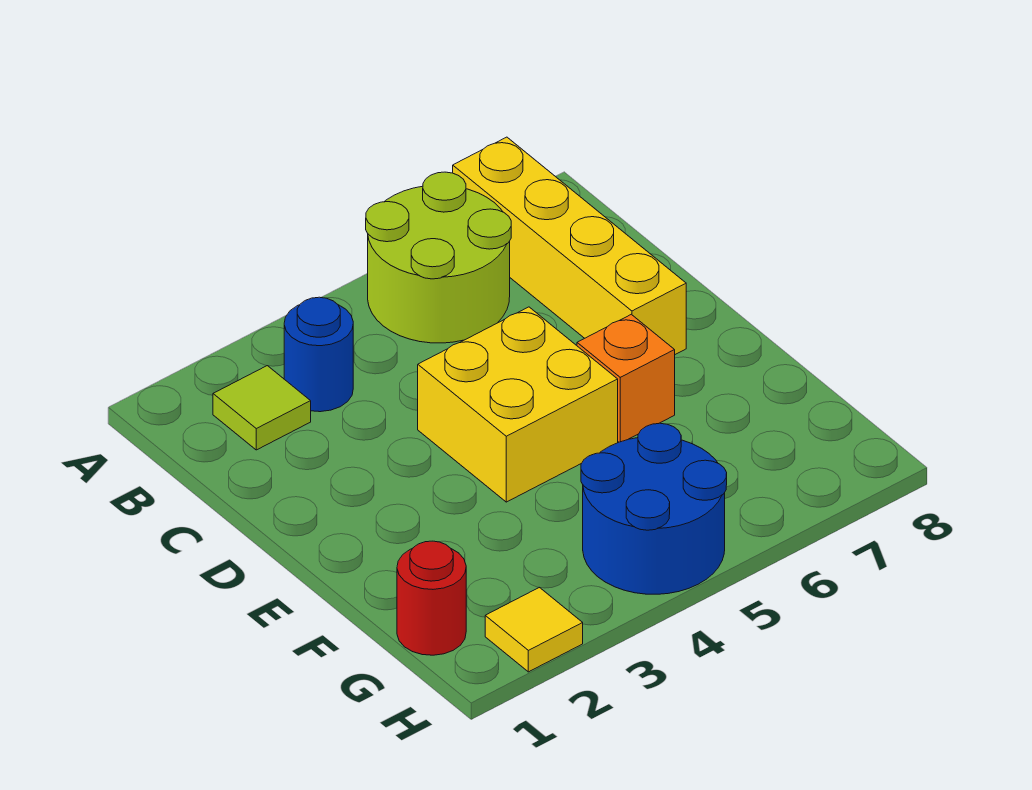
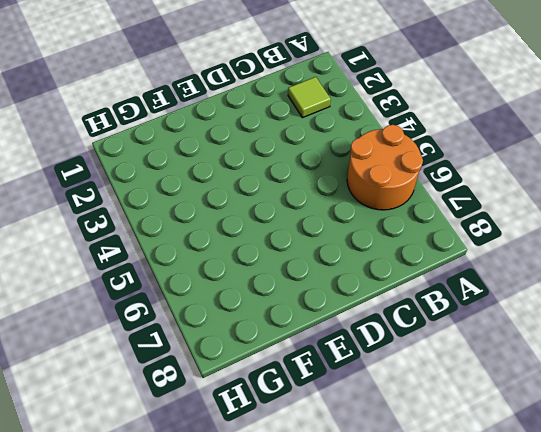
orange 2x2 round brick [347,125,423,210] -> lime 2x2 round brick [366,172,511,343]
none -> yellow 1x4 brick [453,137,686,354]
none -> blue 1x1 round brick [284,297,353,412]

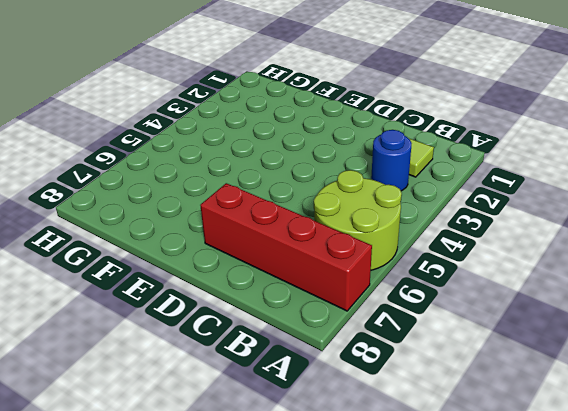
red 1x4 brick [200,183,372,311] -> yellow 1x4 brick [453,137,686,354]
none -> yellow 2x2 brick [418,307,618,502]
none -> orange 1x1 brick [577,314,675,442]

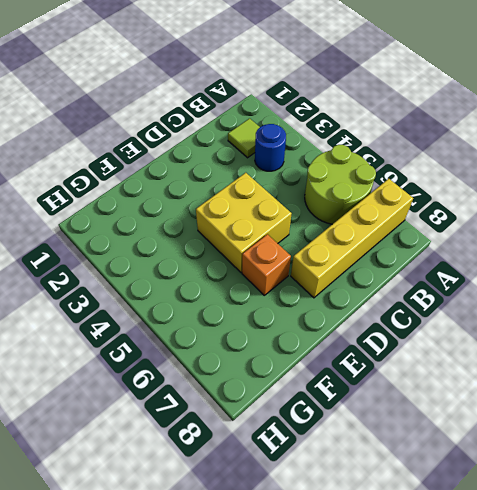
none -> red 1x1 round brick [397,541,466,655]
none -> blue 2x2 round brick [581,423,727,594]

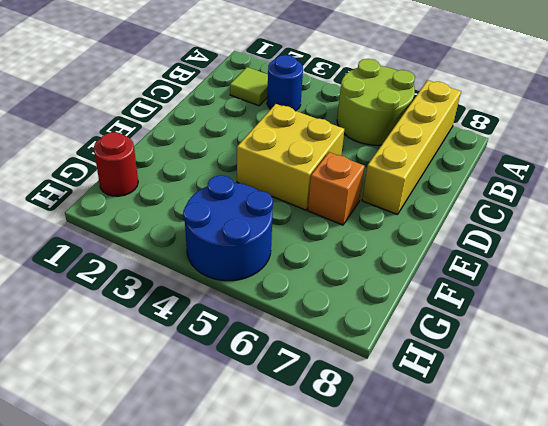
none -> yellow 1x1 tile [485,587,583,672]

